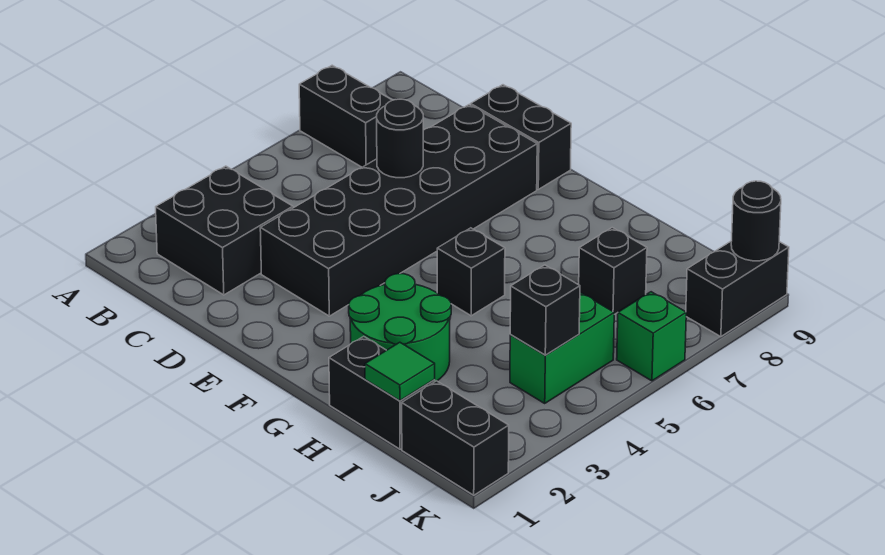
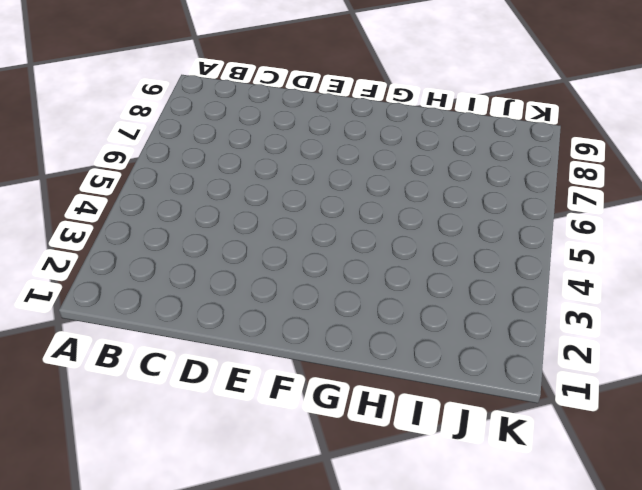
none -> black 1x2 brick [299,65,392,167]
none -> black 2x2 brick [156,166,293,295]
none -> black 2x6 brick [260,105,537,316]

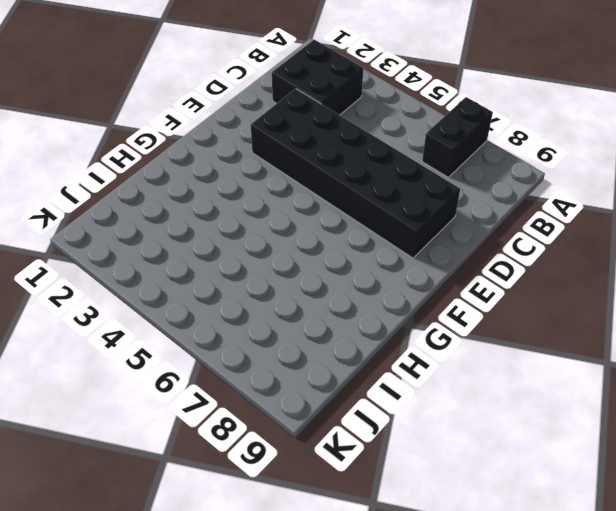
none -> black 1x2 brick [471,85,571,189]
none -> green 2x2 round brick [349,274,451,381]
none -> black 1x1 brick [437,228,505,316]

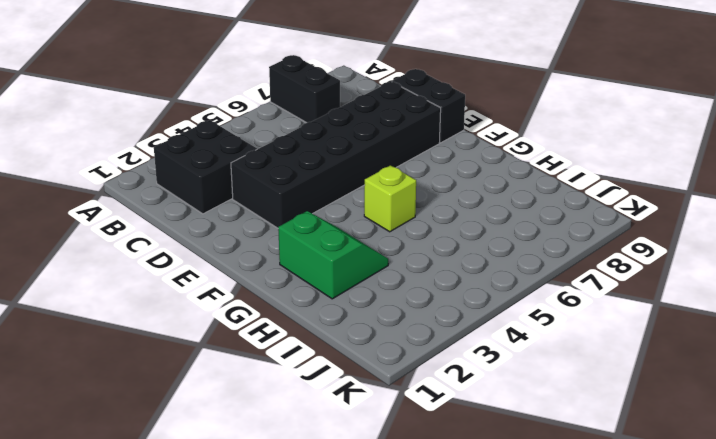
green 2x2 slope [278,211,388,299] -> green 2x2 round brick [349,274,451,381]
lime 1x1 brick [364,165,416,232] -> black 1x1 brick [437,228,505,316]
none -> black 1x2 brick [329,336,435,449]
none -> black 1x1 brick [579,228,647,315]
none -> black 1x2 brick [402,381,509,495]

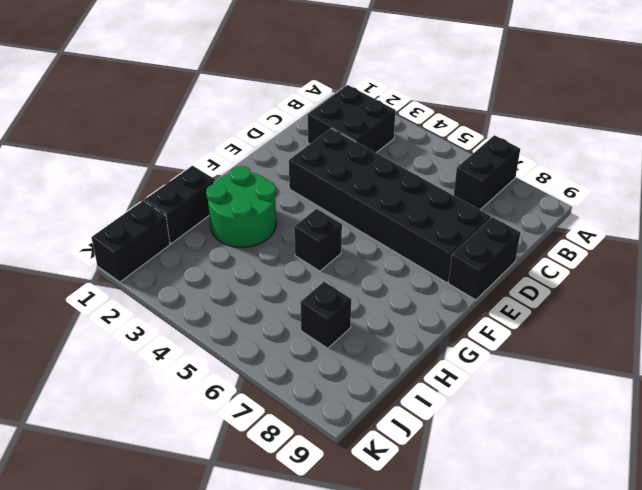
none -> green 1x2 brick [510,292,614,403]
none -> green 1x1 brick [617,292,686,381]
none -> black 1x2 brick [686,241,789,337]

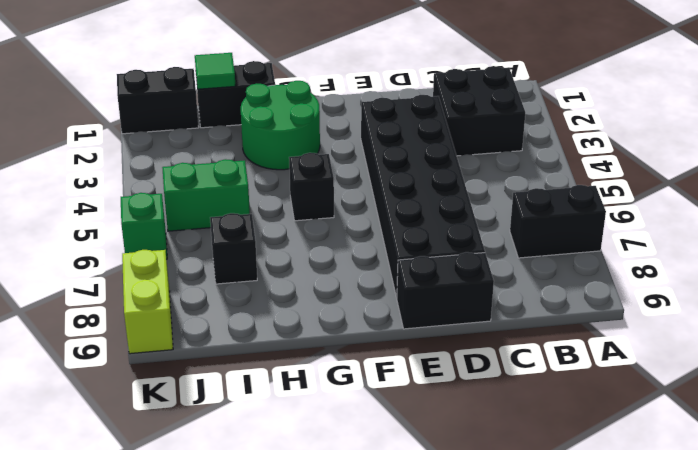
green 1x2 brick [162,159,250,231] -> green 1x2 brick turned to [510,292,614,403]
lime 1x2 brick [122,250,173,354] -> black 1x2 brick [686,241,789,337]
none -> black 1x1 round brick [377,99,423,178]
none -> black 1x1 brick [510,265,580,355]
none -> black 1x1 round brick [731,181,781,261]

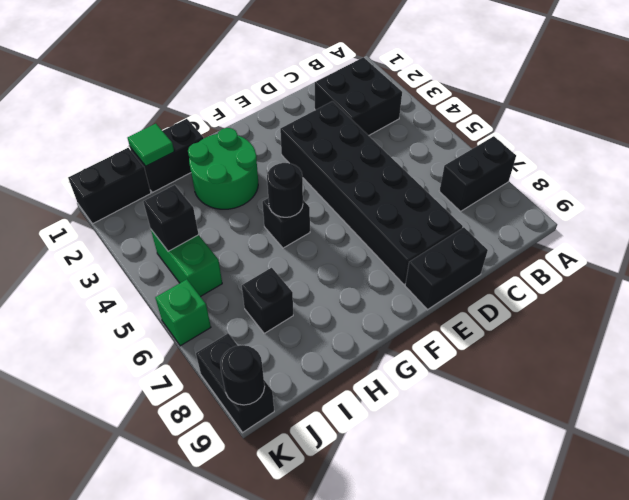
black 1x1 round brick [267,163,303,217] -> black 1x1 round brick moved to [377,99,423,178]

